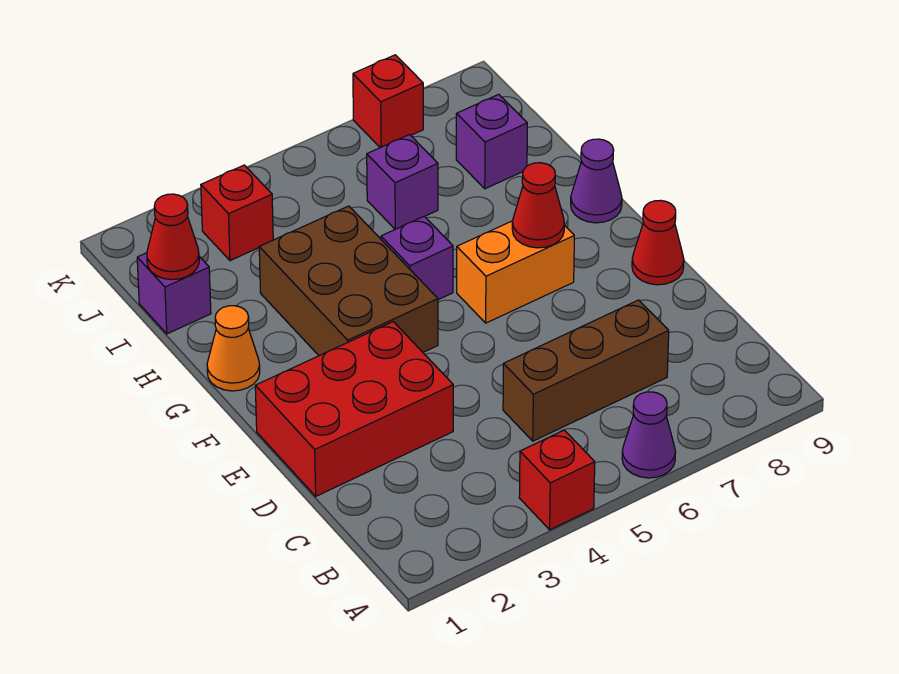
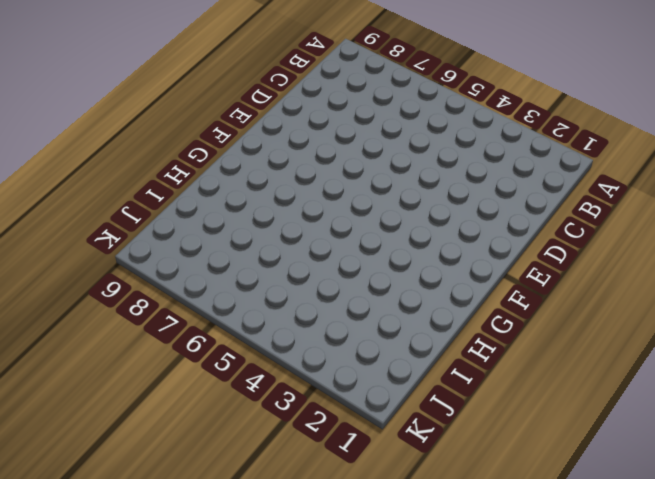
none -> red 1x1 brick [519,430,595,530]
none -> purple 1x1 cone [622,392,676,478]
none -> brown 1x3 brick [503,300,669,441]

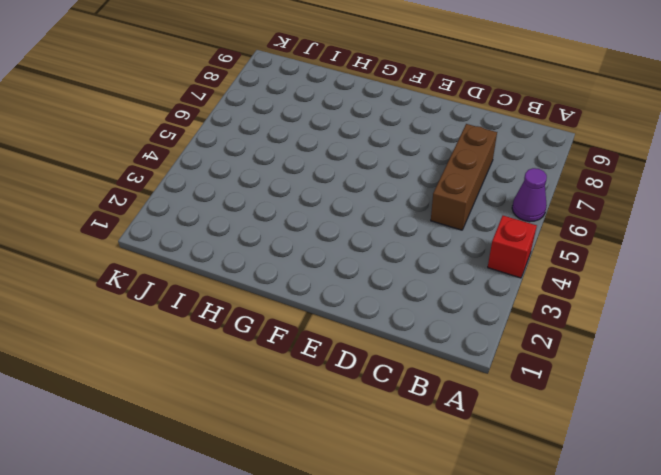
none -> red 2x3 brick [255,322,453,496]
none -> red 1x1 cone [632,200,684,285]
none -> brown 2x3 brick [259,206,438,356]

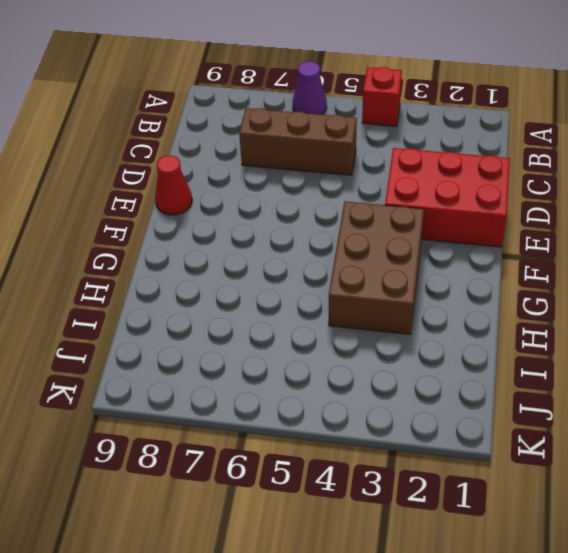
none -> orange 1x2 brick [457,221,574,323]
none -> orange 1x1 cone [207,306,260,391]
none -> purple 1x1 brick [381,216,453,300]

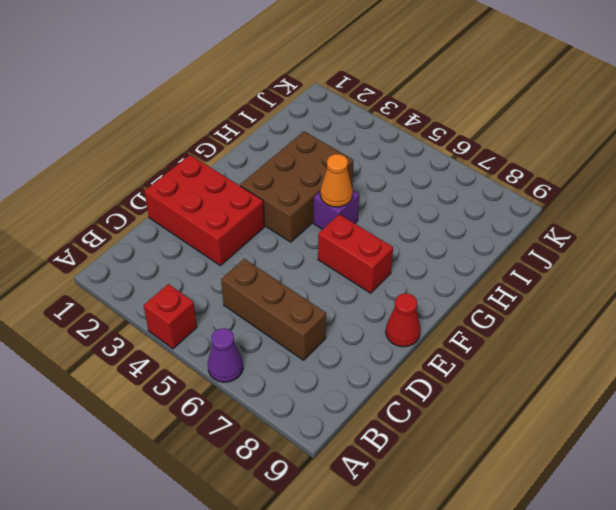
red 1x2 brick [318,214,393,293] -> orange 1x2 brick [457,221,574,323]
orange 1x1 cone [320,154,353,207] -> orange 1x1 cone moved to [207,306,260,391]
none -> purple 1x1 cone [571,139,622,223]
none -> purple 1x1 brick [137,253,211,334]
none -> purple 1x1 brick [367,135,438,229]

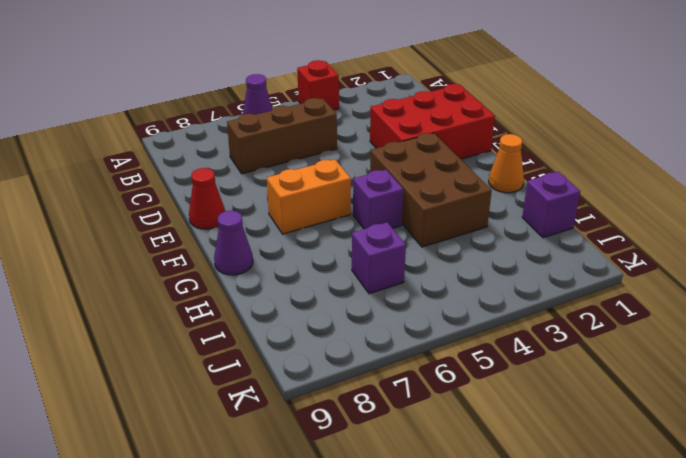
none -> purple 1x1 brick [456,94,527,189]
none -> red 1x1 brick [201,165,273,261]
none -> red 1x1 brick [353,55,423,148]

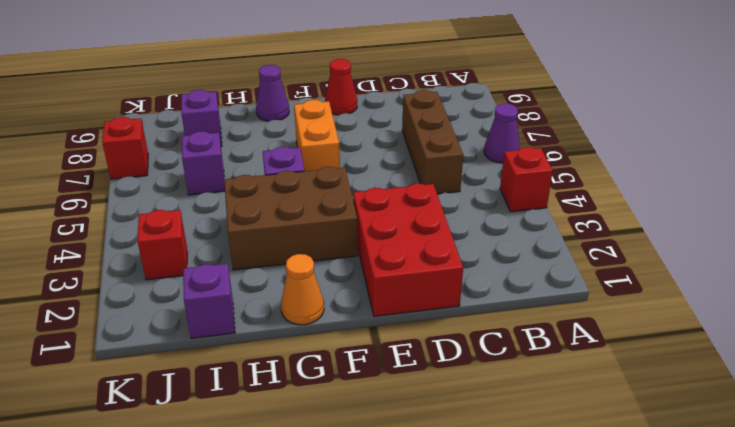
none -> red 1x1 cone [512,163,564,248]
none -> red 1x1 cone [147,194,199,280]

